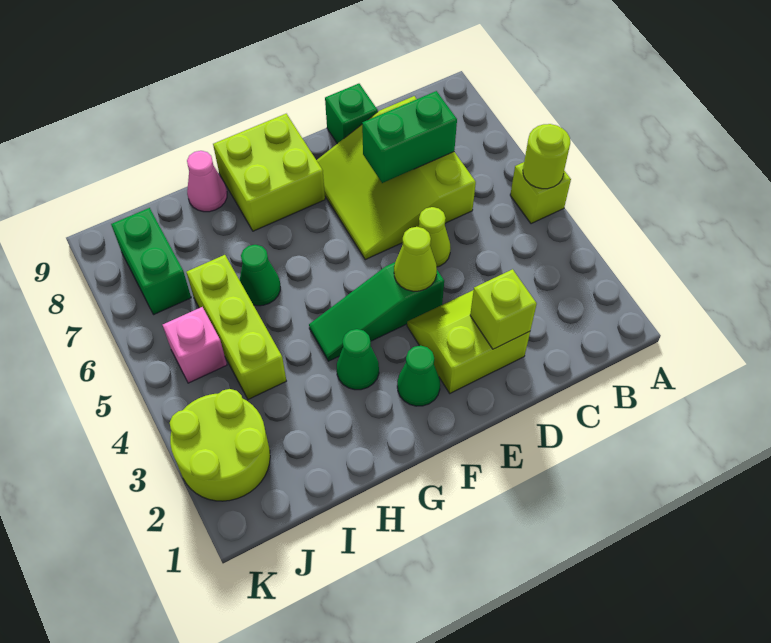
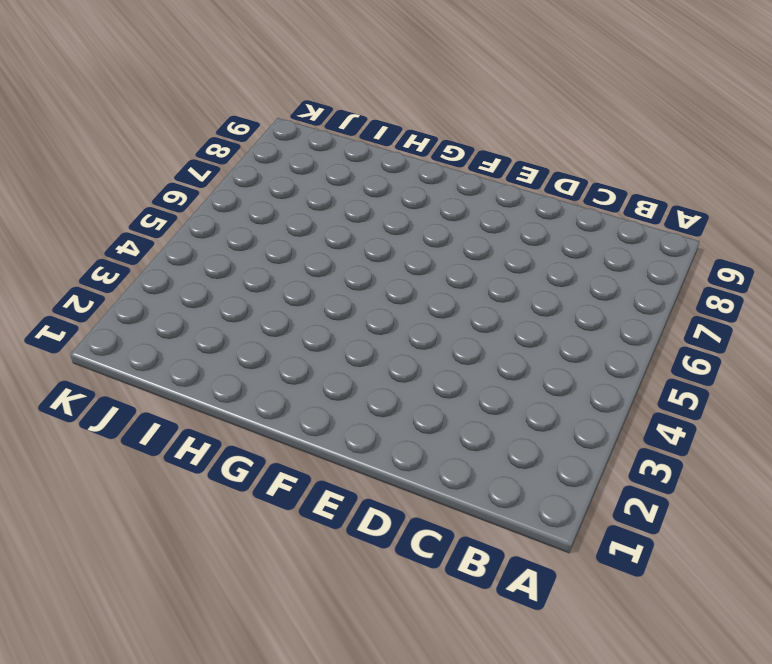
none -> lime 1x1 brick [510,162,571,224]
none -> lime 3x3 slope [317,96,476,260]
none -> lime 2x2 slope [407,290,530,393]

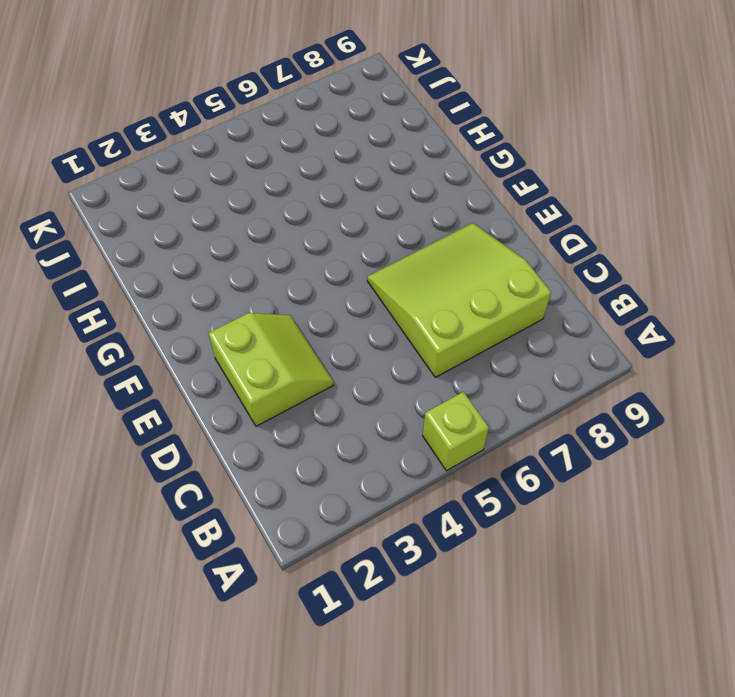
none -> lime 1x1 cone [418,207,451,267]
none -> green 1x1 brick [325,84,378,144]
none -> green 1x3 slope [309,262,444,361]

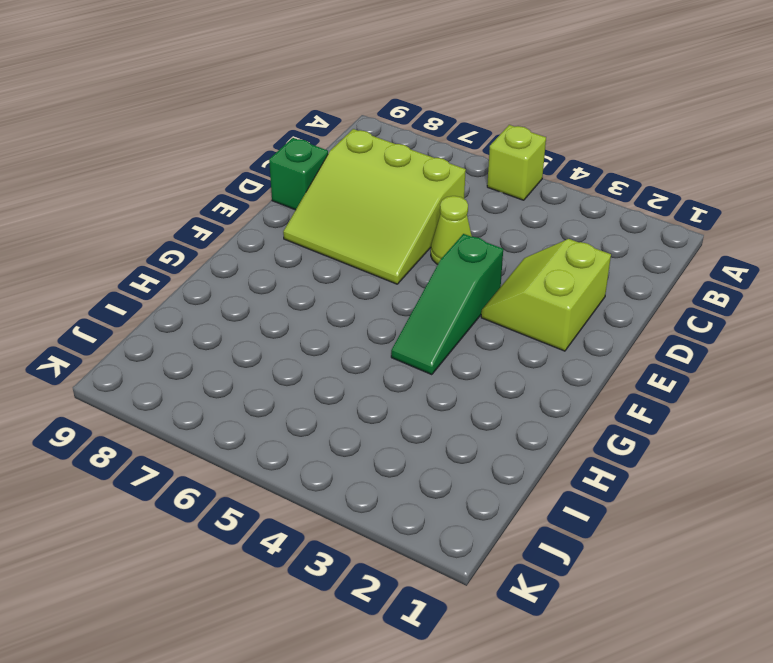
none -> green 1x1 cone [397,346,440,406]
none -> lime 2x2 brick [213,114,325,231]
none -> green 1x1 cone [337,329,379,390]

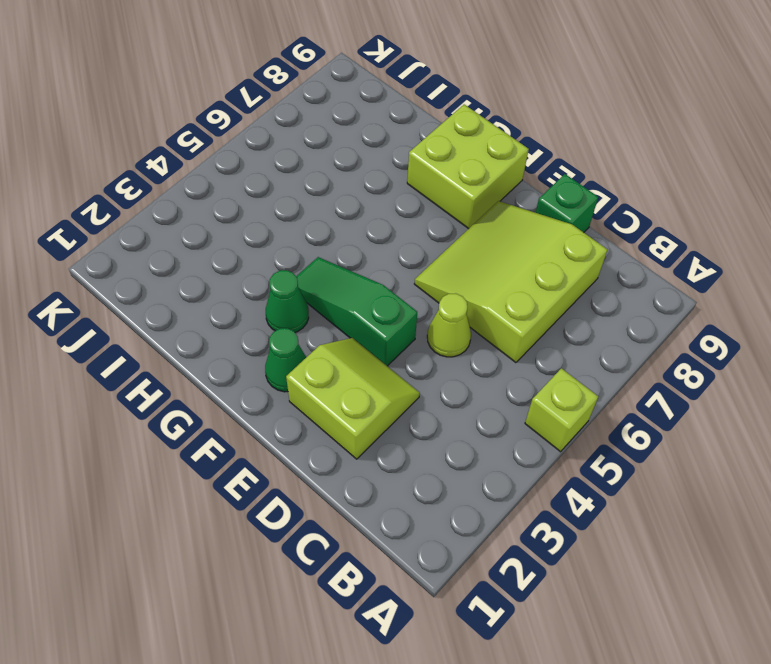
none -> green 1x1 cone [240,245,280,306]
none -> pink 1x1 cone [187,151,227,212]
none -> lime 1x3 brick [186,255,286,399]

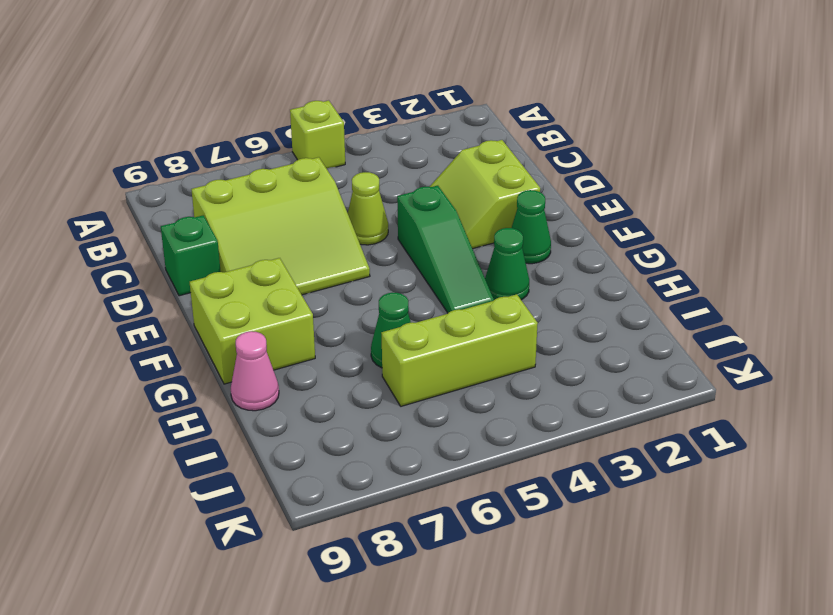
none -> lime 2x2 round brick [170,389,270,501]
none -> pink 1x1 brick [163,307,227,383]
none -> green 1x2 brick [111,208,191,315]

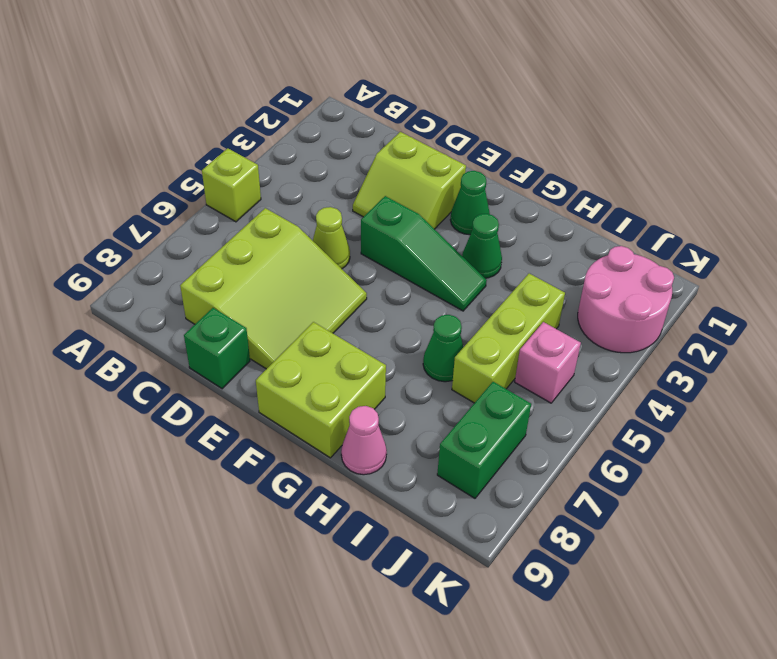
pink 2x2 round brick [578,246,674,353] -> lime 2x2 round brick [170,389,270,501]
none -> lime 1x1 round brick [523,124,570,189]
none -> green 1x2 brick [362,91,457,183]
none -> lime 1x1 brick [470,269,537,349]

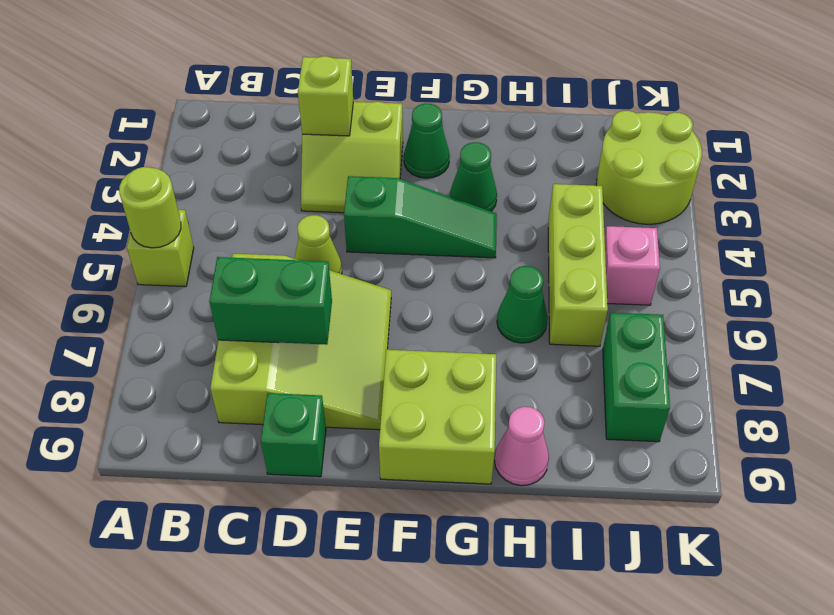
none -> lime 1x1 cone [394,227,437,291]

